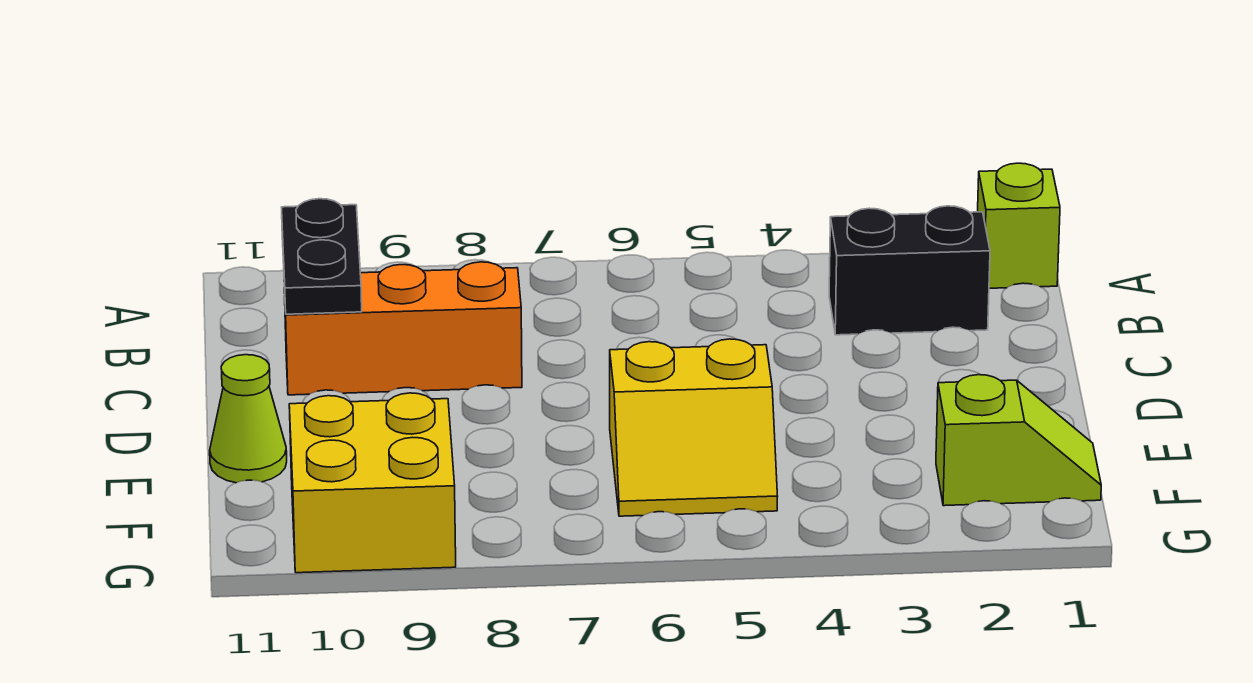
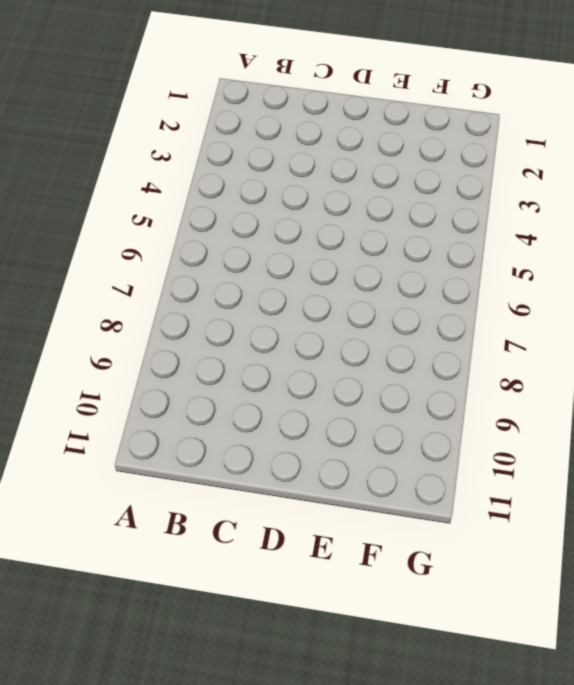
none -> lime 1x1 brick [978,163,1060,288]
none -> black 1x2 brick [829,206,990,335]

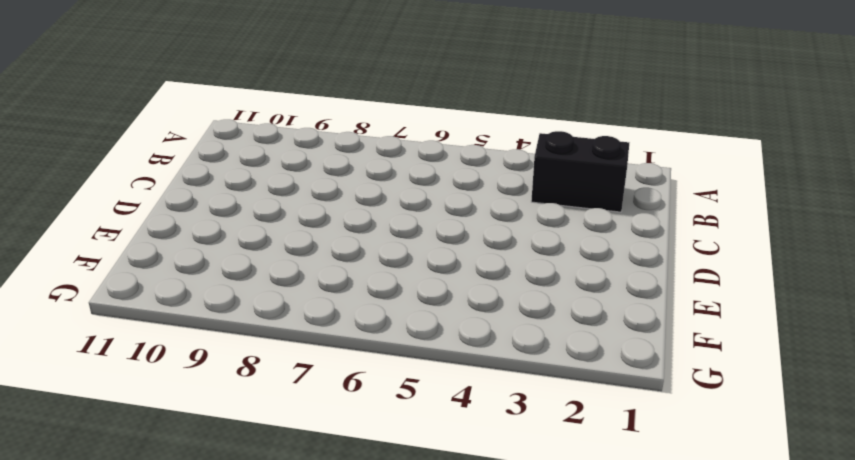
none -> lime 1x1 brick [978,163,1060,288]
none -> orange 1x3 brick [284,262,522,395]

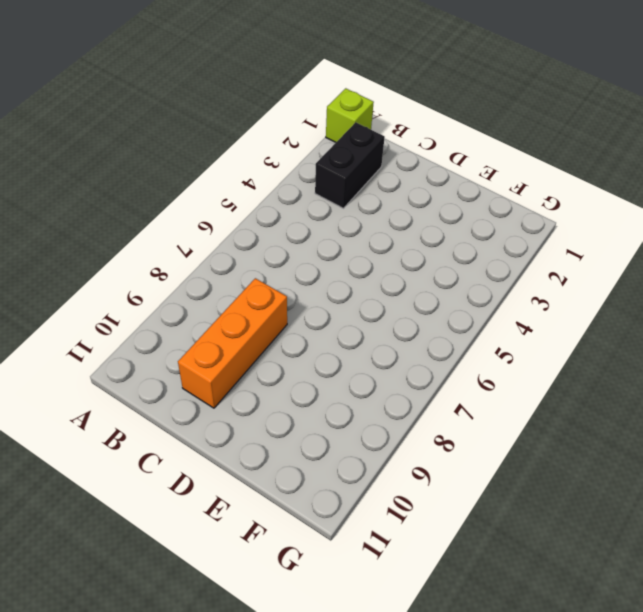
none -> yellow 2x2 slope [610,339,778,516]
none -> lime 1x1 cone [210,355,287,483]

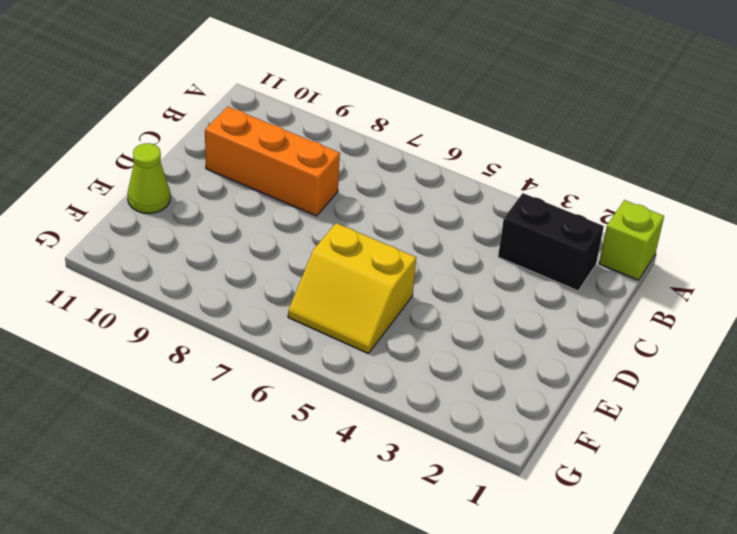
none -> lime 1x2 slope [936,375,1101,506]
none -> yellow 2x2 brick [289,393,456,573]

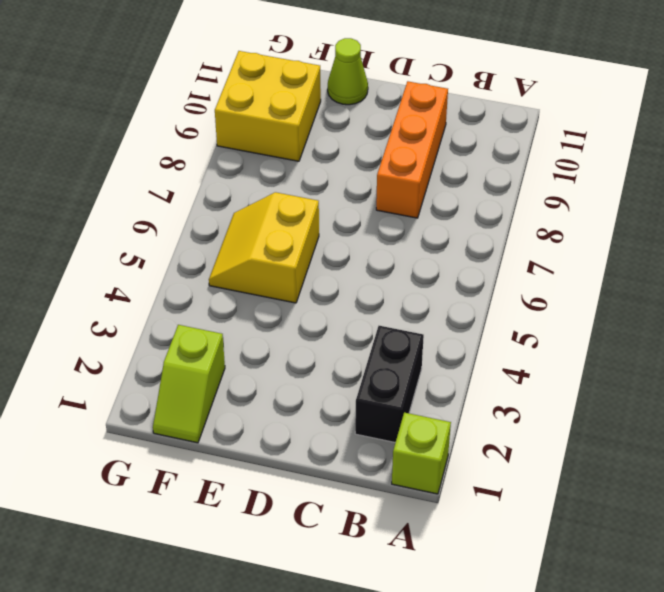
none -> black 1x2 plate [282,199,362,314]

